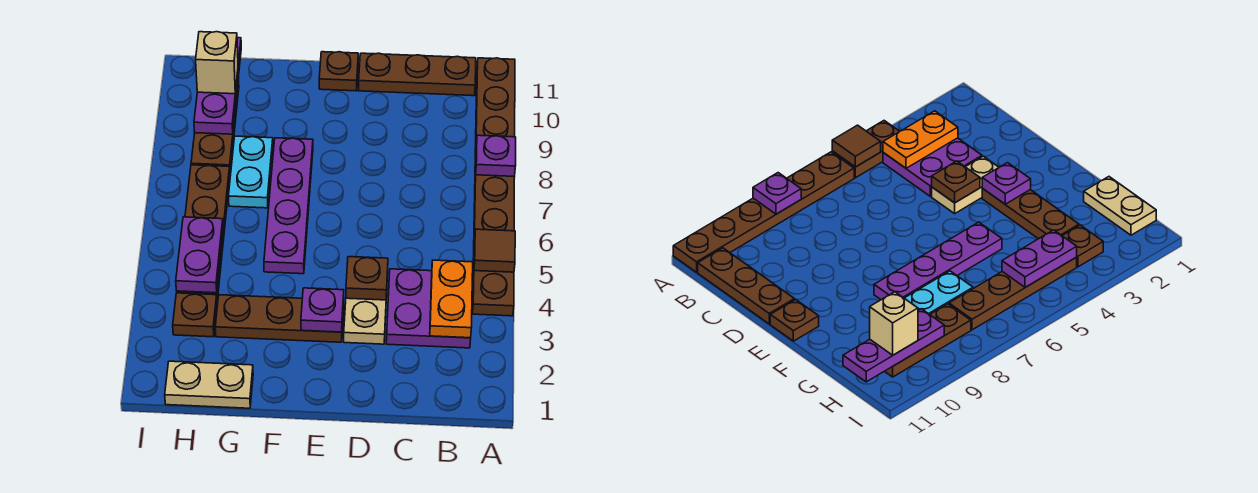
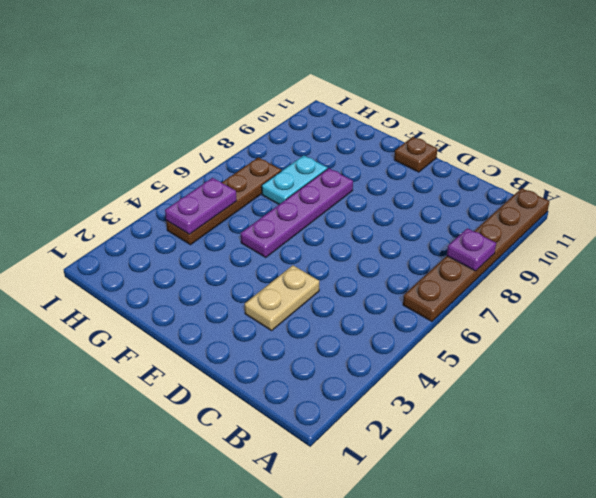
none -> brown 1x2 plate [473,258,514,316]
none -> purple 2x2 plate [386,269,471,348]
none -> brown 1x3 plate [358,53,476,96]

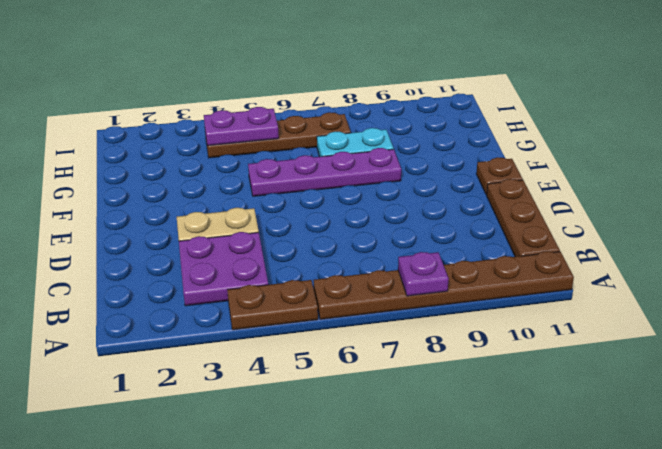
none -> brown 1x3 plate [215,295,344,342]
none -> tan 1x2 plate [165,361,253,408]
none -> brown 1x1 plate [173,293,217,337]

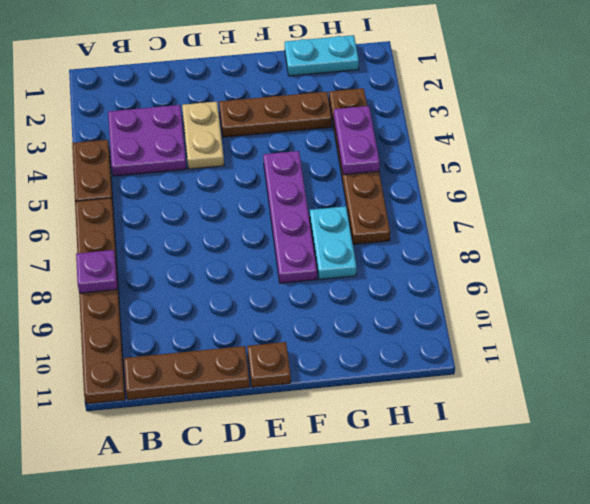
cyan 1x2 plate [285,35,359,76] -> tan 1x2 plate [165,361,253,408]
none -> brown 1x3 plate [191,78,239,171]
none -> brown 1x1 tile [474,229,515,272]
none -> orange 1x2 plate [430,260,473,338]

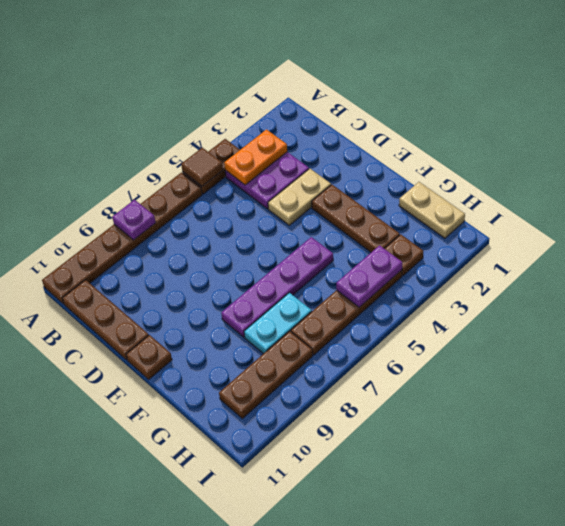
none -> brown 1x1 plate [346,257,388,300]
none -> purple 1x1 plate [301,288,344,332]
none -> purple 1x3 plate [194,38,241,134]

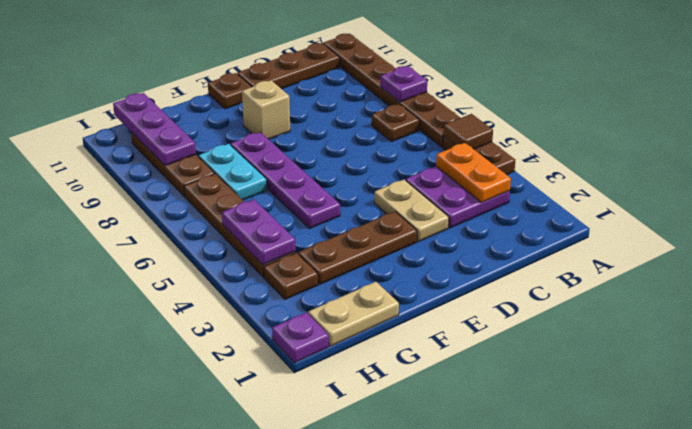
brown 1x1 plate [372,104,419,142] -> brown 1x1 plate moved to [346,257,388,300]
tan 1x1 brick [242,80,290,139] -> tan 1x1 brick moved to [196,32,238,94]
purple 1x1 plate [272,312,329,363] -> purple 1x1 plate moved to [301,288,344,332]

